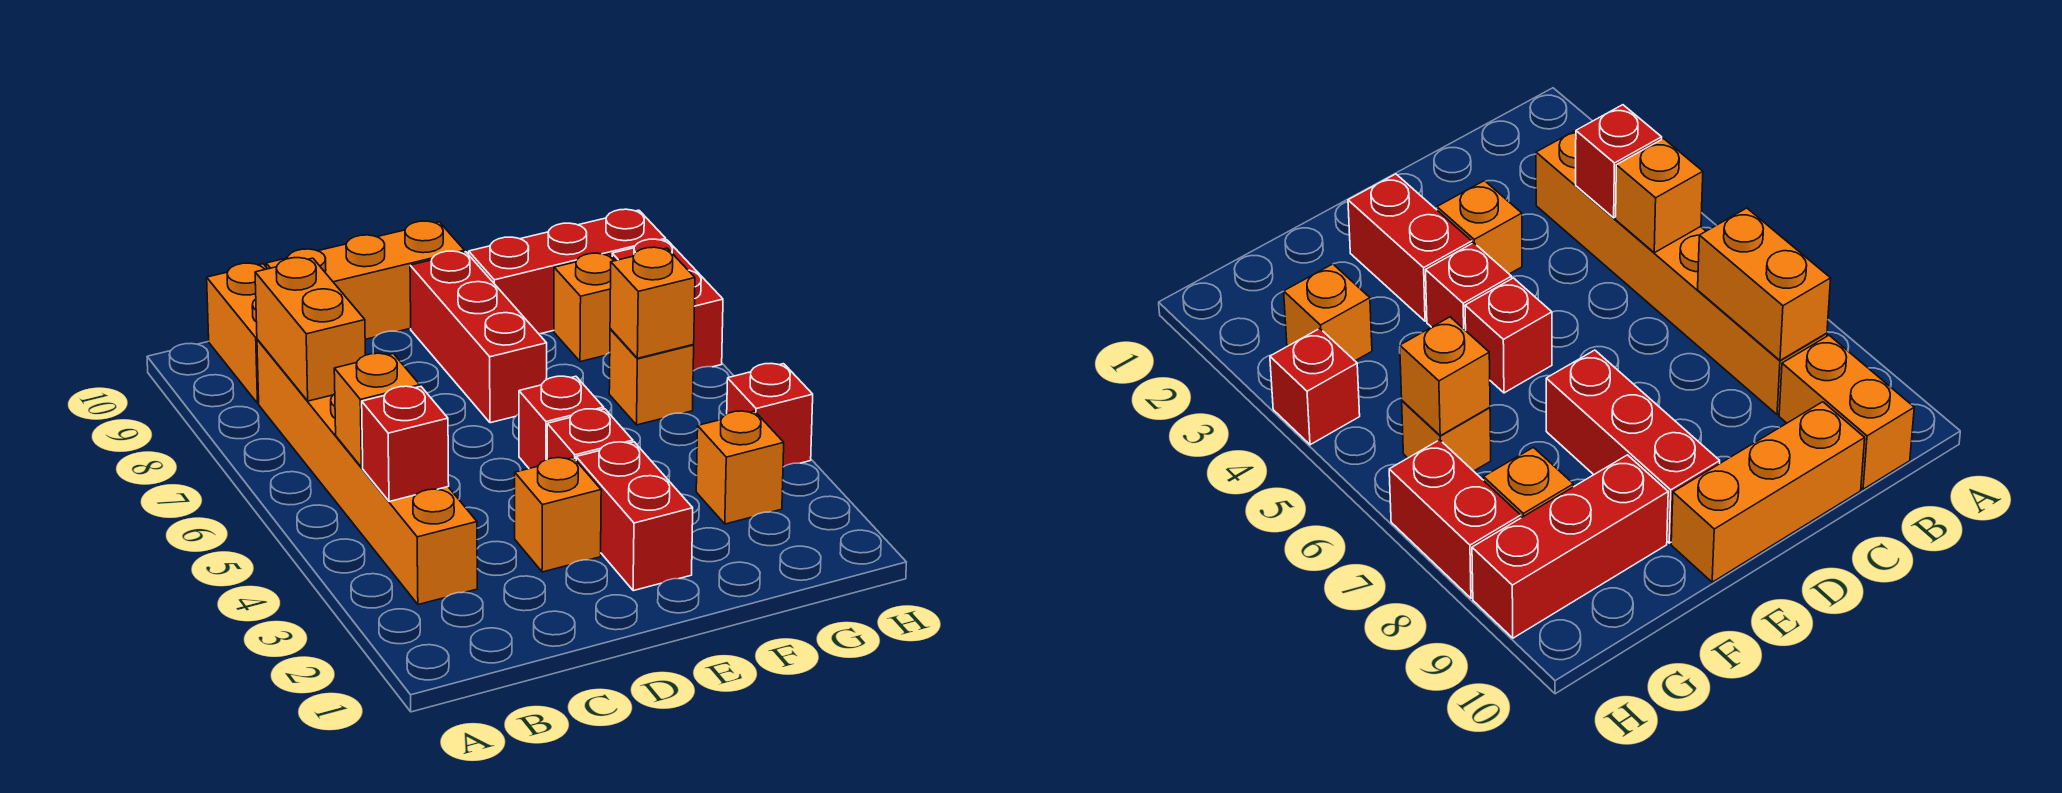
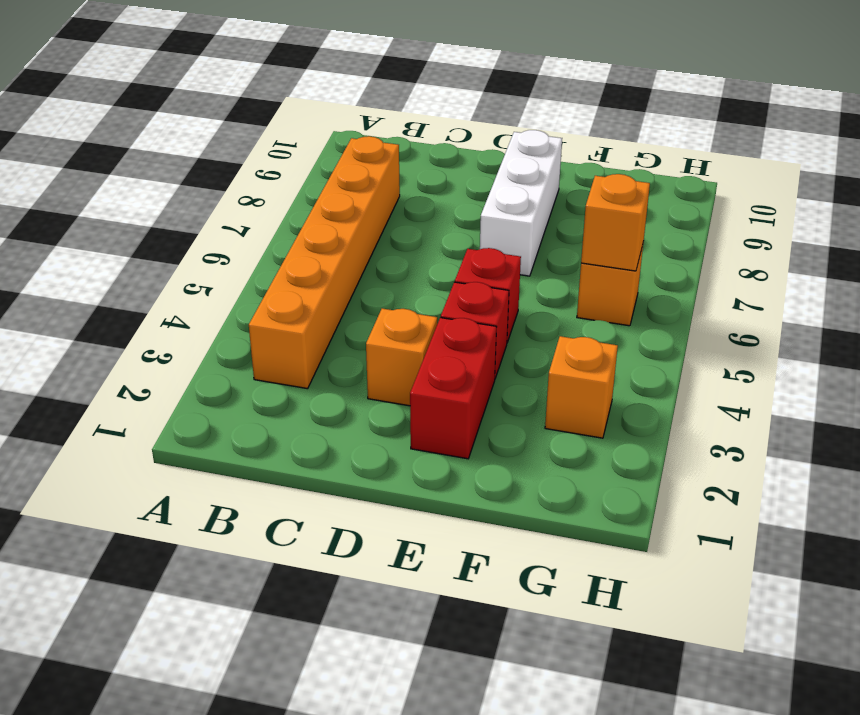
white 1x3 brick [480,130,562,276] -> red 1x3 brick [410,251,547,423]
none -> orange 1x2 brick [207,263,267,403]
none -> orange 1x3 brick [266,221,465,339]
none -> red 1x3 brick [469,209,666,334]

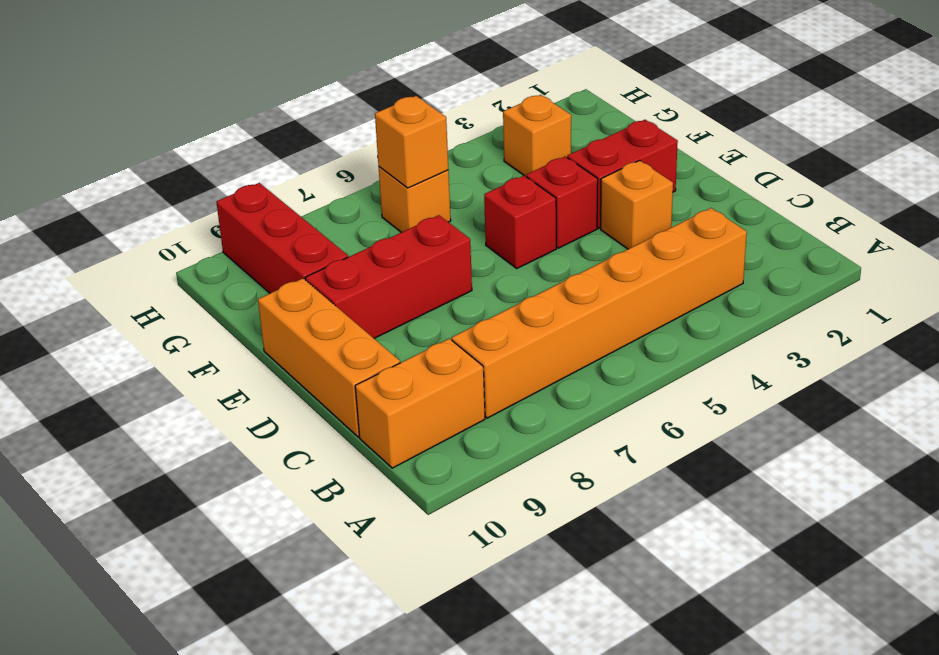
none -> orange 1x1 brick [554,253,616,362]
none -> red 1x1 brick [727,363,813,467]
none -> red 1x2 brick [612,239,723,371]

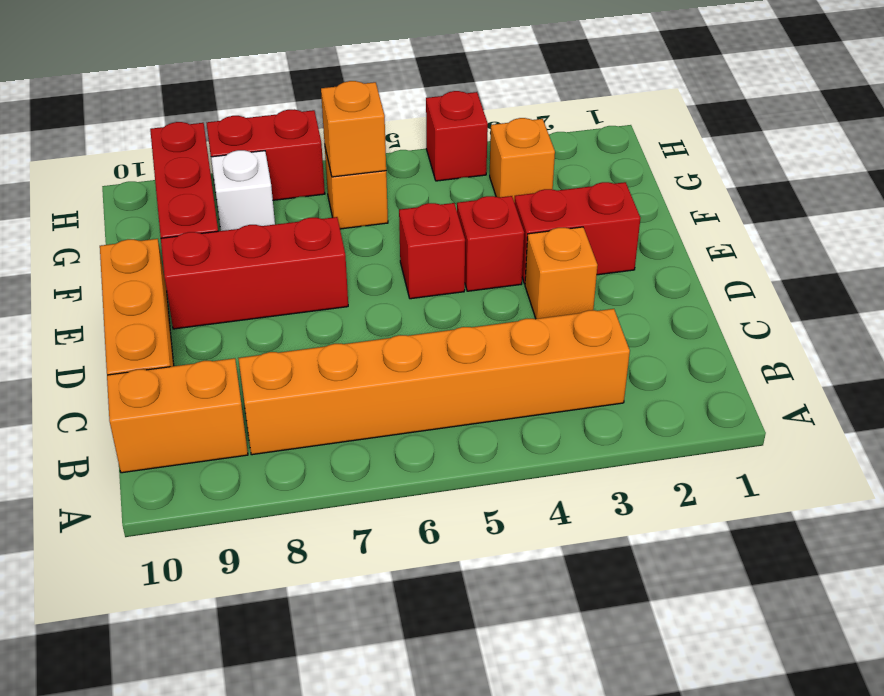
white 1x1 brick [211,150,275,231] -> orange 1x1 brick [554,253,616,362]
none -> red 1x1 brick [362,386,449,502]
none -> orange 1x1 brick [334,353,420,467]
none -> orange 1x2 brick [255,258,365,401]

